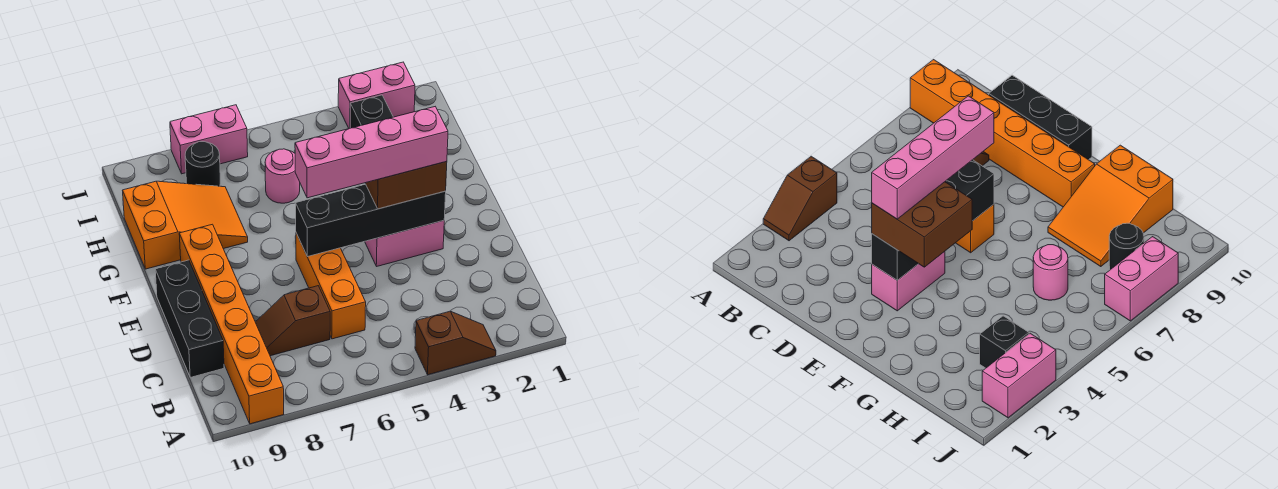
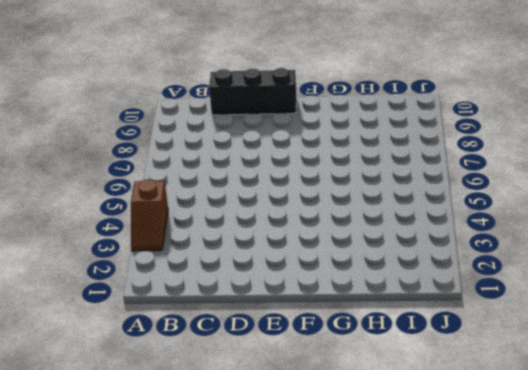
none -> orange 1x6 brick [179,224,284,424]
none -> orange 1x3 brick [296,233,366,339]
none -> brown 1x2 slope [255,286,330,356]

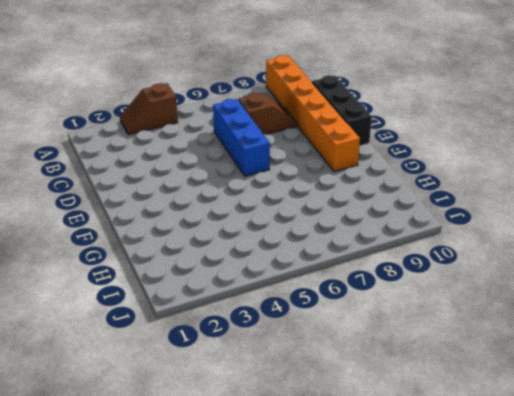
blue 1x3 brick [213,99,270,176] -> orange 1x3 brick [296,233,366,339]
none -> pink 1x2 brick [365,221,444,266]
none -> orange 2x3 slope [123,181,248,269]
none -> pink 1x1 round brick [265,149,300,203]

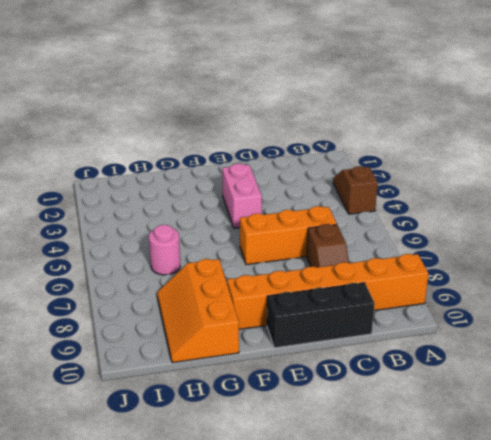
orange 2x3 slope [157,259,239,363] -> orange 2x3 slope turned to [123,181,248,269]
none -> black 1x1 brick [350,95,393,128]
none -> black 1x1 round brick [185,142,220,186]
none -> pink 1x2 brick [338,62,415,129]

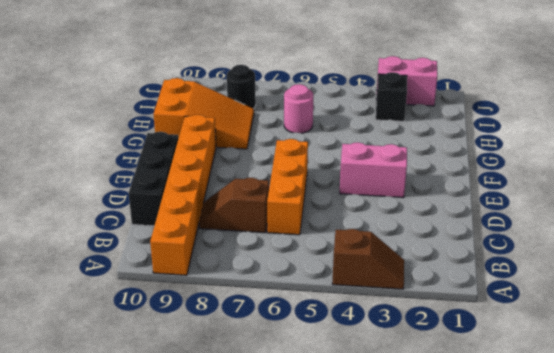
none -> pink 1x2 brick [170,105,248,174]
none -> black 1x4 brick [296,184,446,257]
none -> brown 2x2 brick [365,161,447,209]

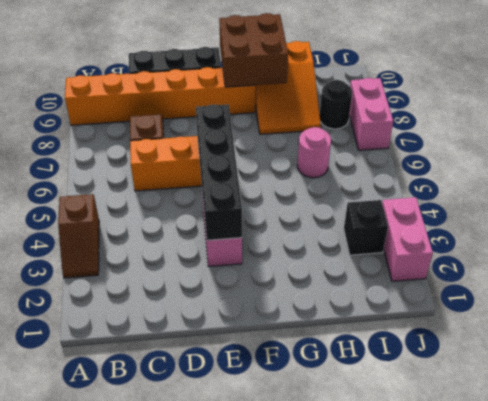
brown 2x2 brick [219,13,288,87] -> brown 2x2 brick moved to [365,161,447,209]
none -> pink 1x4 brick [295,107,448,198]

